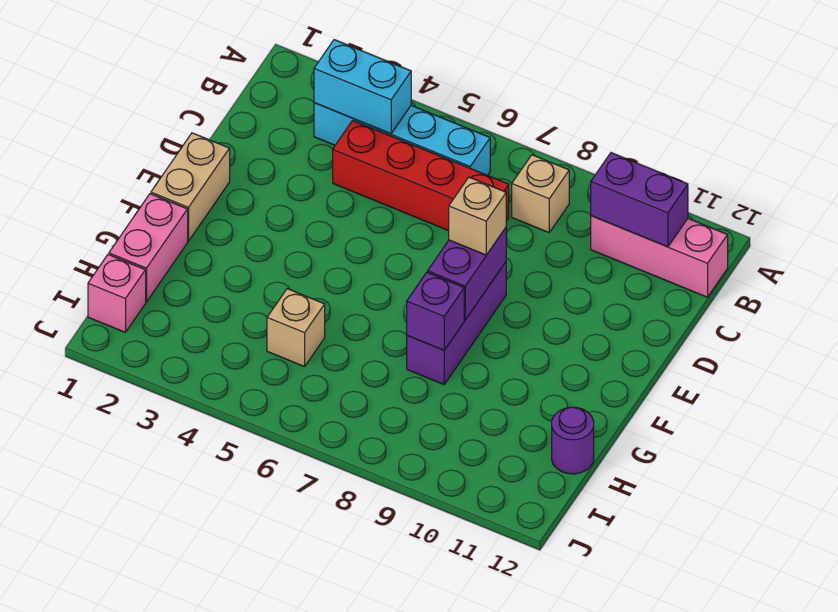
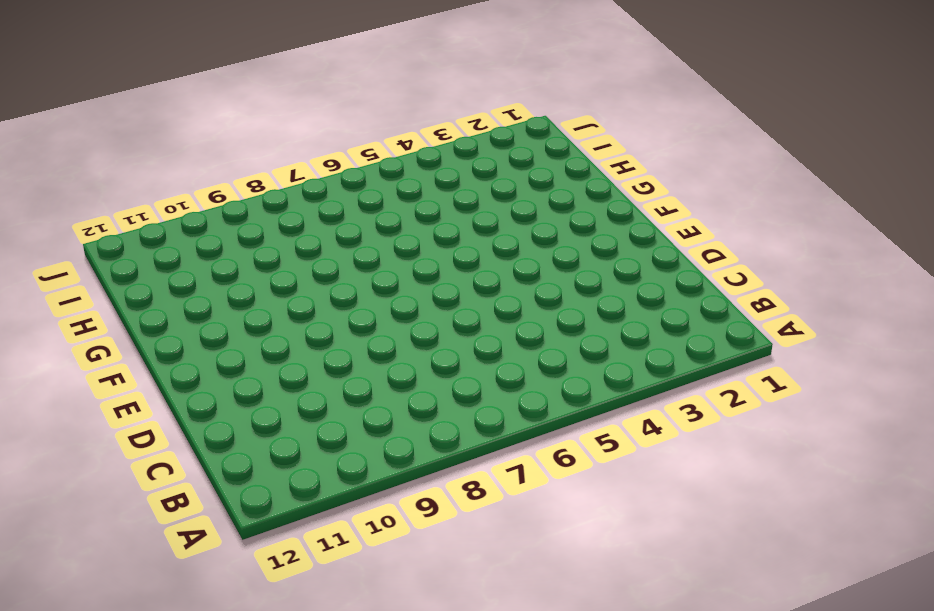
none -> cyan 1x4 brick [314,103,490,175]
none -> tan 1x1 brick [512,155,569,233]
none -> pink 1x3 brick [591,216,728,297]

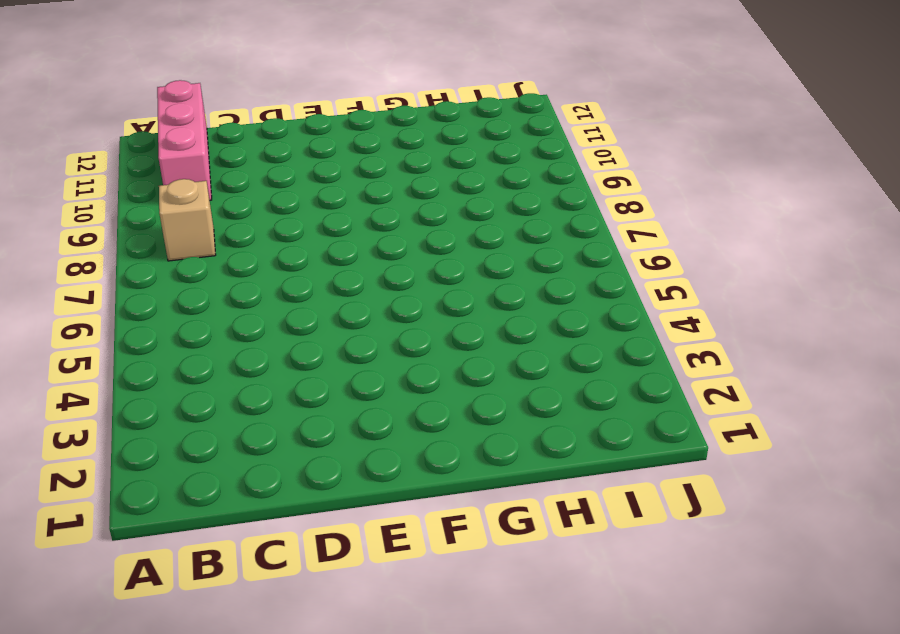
none -> cyan 1x4 brick [314,103,490,175]
none -> red 1x4 brick [333,121,509,231]
none -> tan 1x2 brick [151,133,230,241]

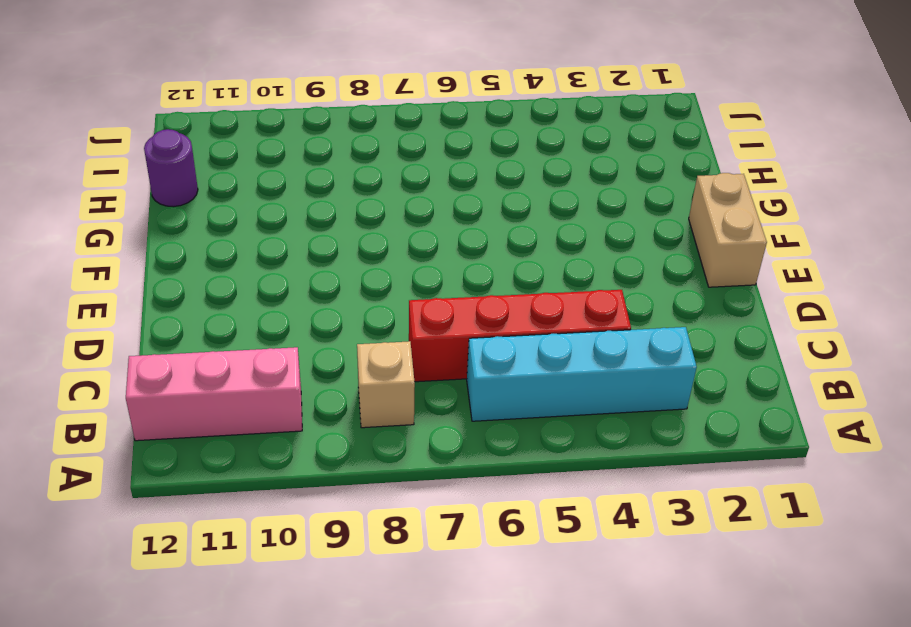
none -> purple 1x3 brick [407,262,506,385]
none -> pink 1x2 brick [109,194,188,302]
none -> tan 1x1 brick [267,289,325,367]

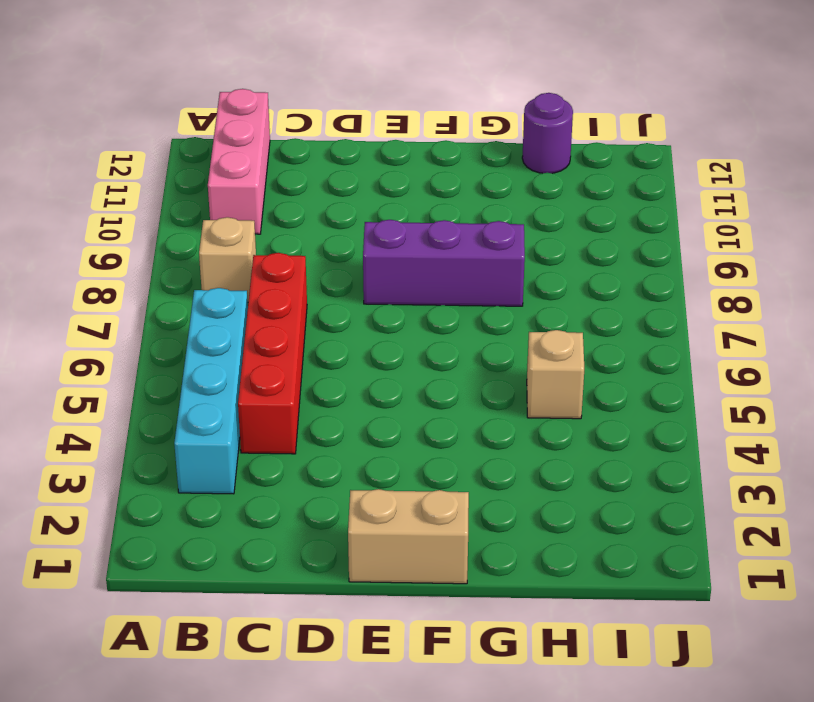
none -> pink 1x2 brick [109,194,188,302]
none -> pink 1x1 brick [88,255,146,332]
none -> cyan 1x2 brick [314,40,411,134]

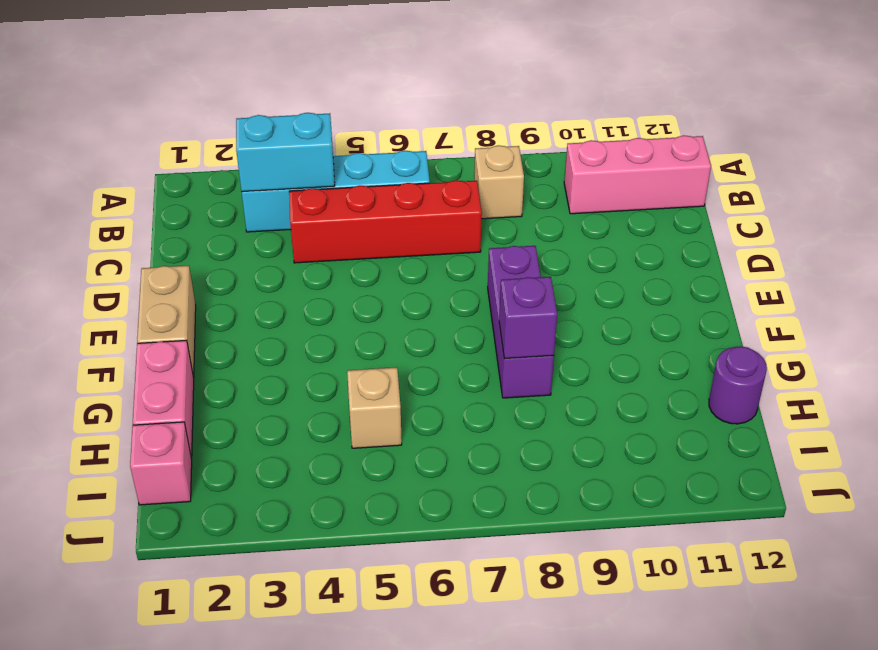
none -> purple 1x2 brick [591,153,688,247]
none -> purple 1x2 brick [428,228,506,320]
none -> tan 1x1 brick [449,177,506,255]

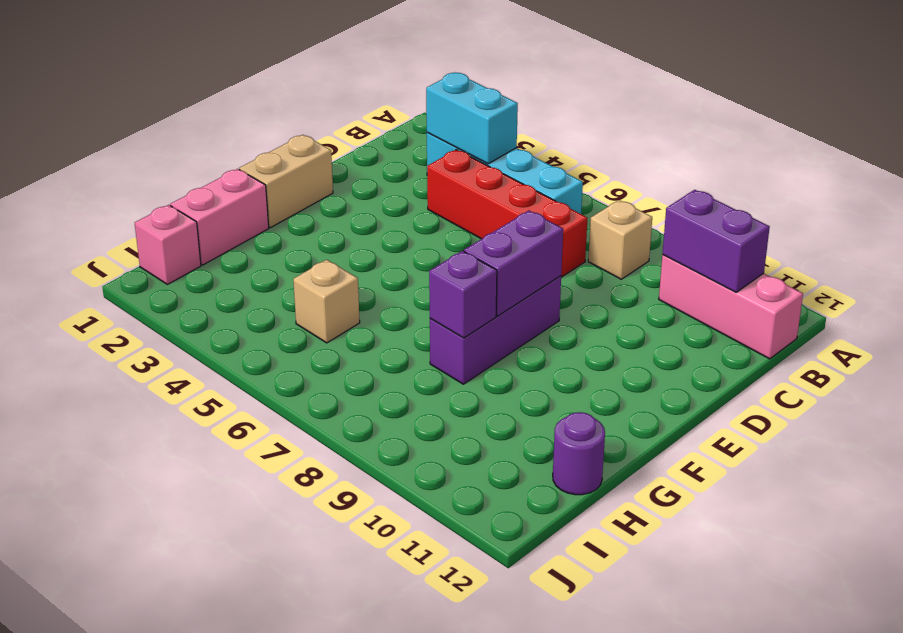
none -> tan 1x1 brick [449,177,506,255]

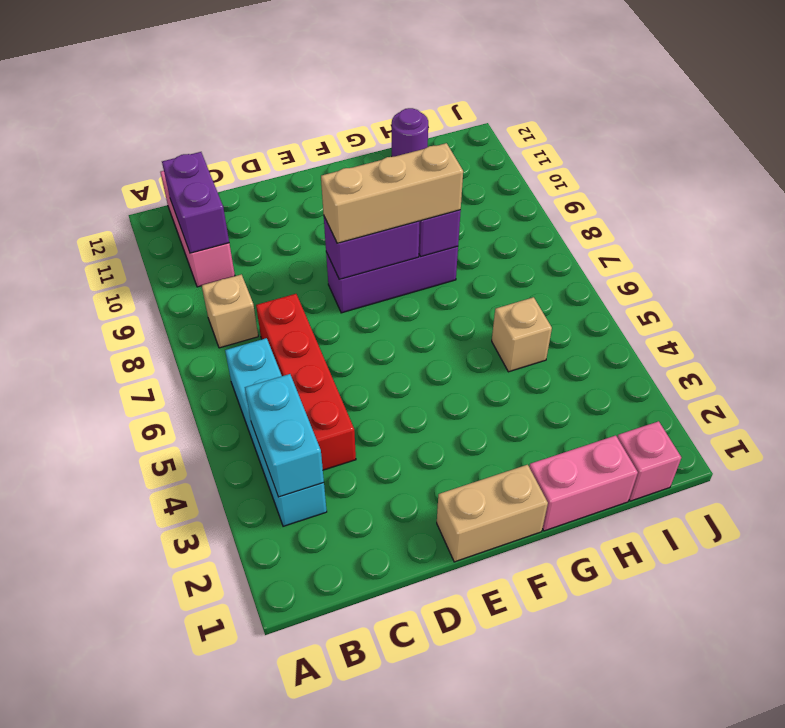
tan 1x3 brick [321,143,463,243] -> tan 1x1 brick [449,177,506,255]

